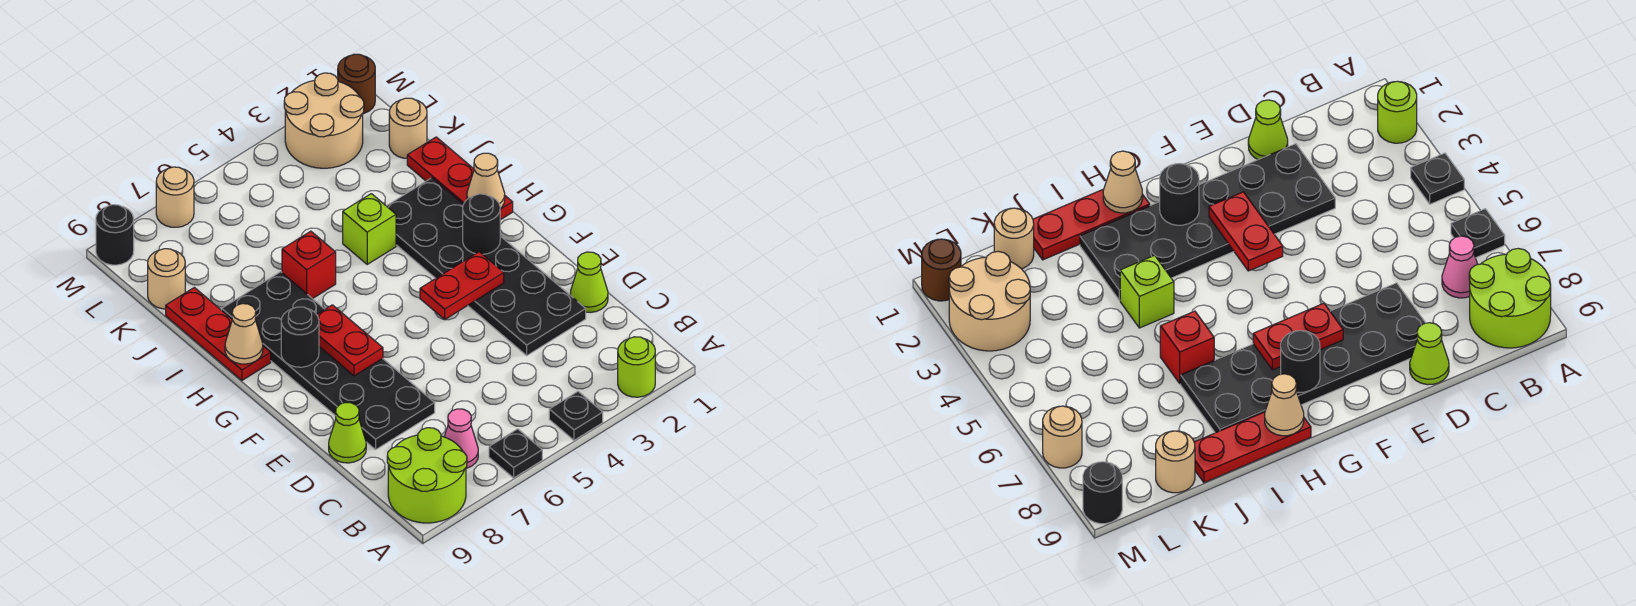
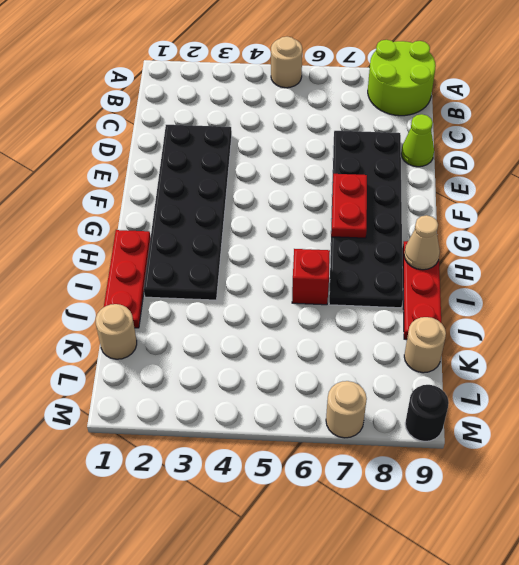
tan 1x1 round brick [271,37,302,88] -> none
none -> lime 1x1 round brick [618,337,655,397]
none -> black 1x1 plate [549,391,603,440]
none -> black 1x1 plate [489,429,542,478]

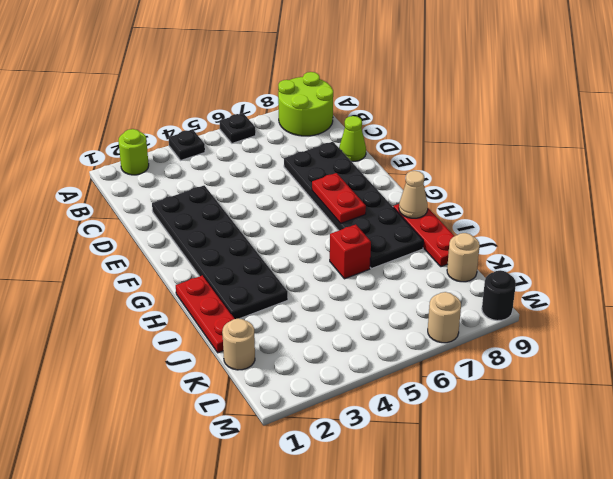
none -> pink 1x1 cone [444,409,478,468]
none -> lime 1x1 cone [570,252,608,313]
none -> lime 1x1 brick [343,194,396,264]

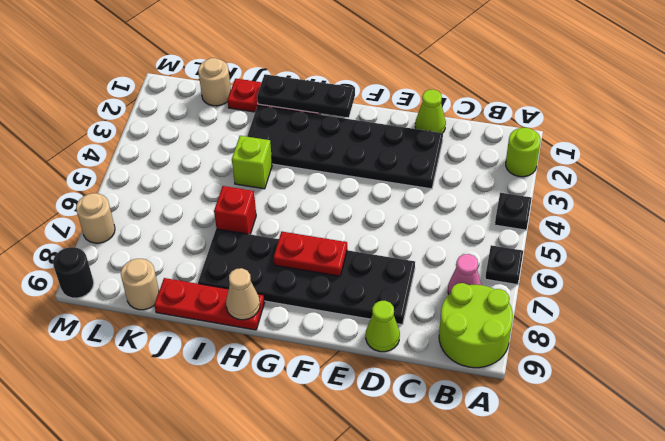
black 1x3 plate [257,74,355,118] -> tan 1x1 cone [467,153,505,208]
none -> tan 2x2 round brick [284,73,364,168]
none -> brown 1x1 round brick [338,54,375,114]
none -> red 1x2 plate [420,252,504,320]

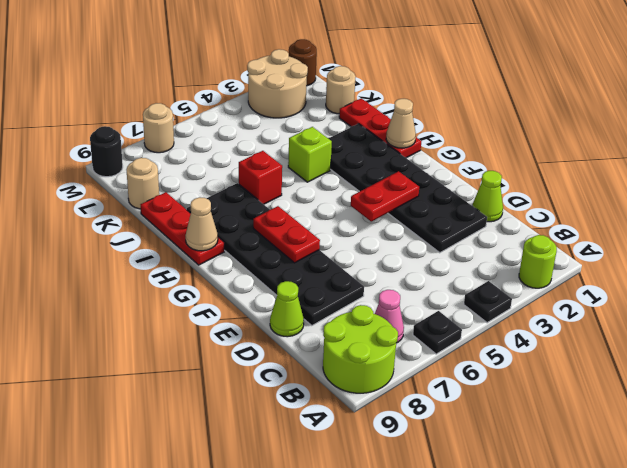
none -> black 1x1 round brick [463,194,500,254]
none -> black 1x1 round brick [281,307,319,367]

